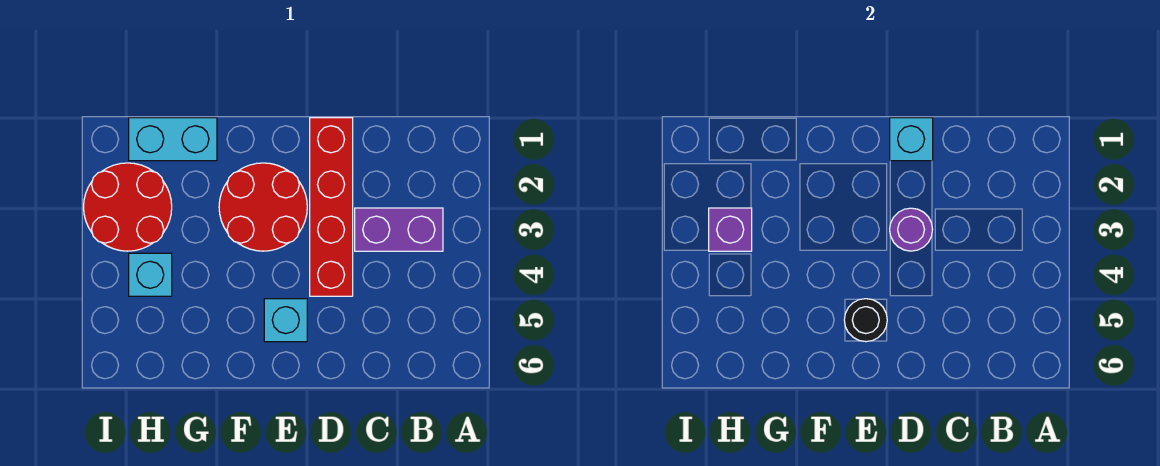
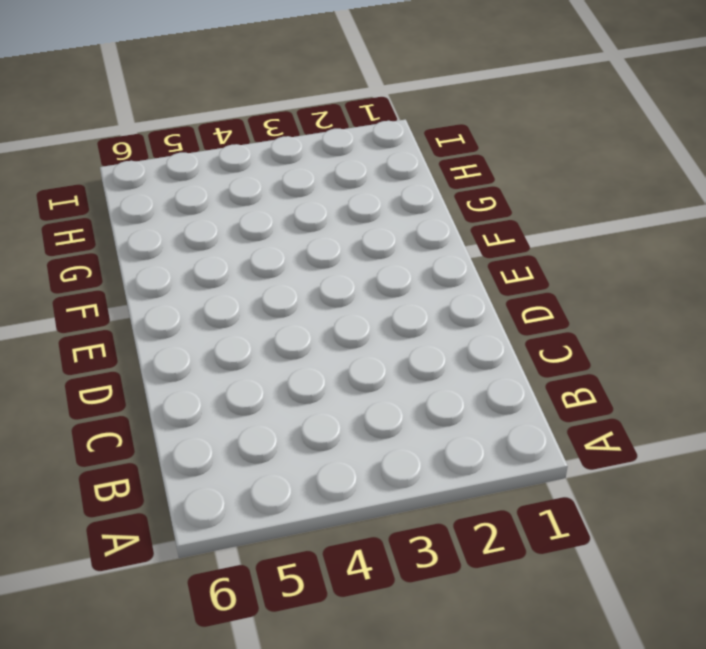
none -> purple 1x2 brick [355,208,443,251]
none -> red 1x4 brick [310,118,353,296]

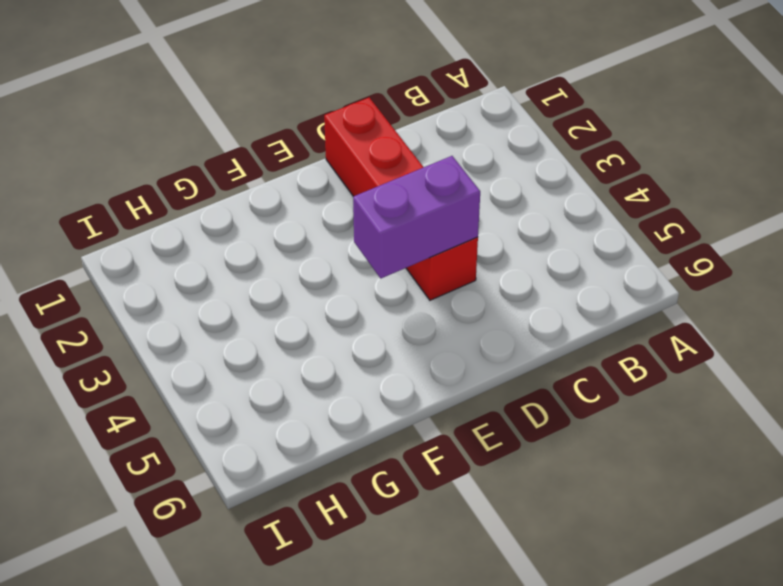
purple 1x2 brick [353,156,480,278] -> purple 1x2 brick moved to [355,208,443,251]
none -> red 2x2 round brick [219,163,307,251]
none -> cyan 1x1 brick [264,299,307,342]

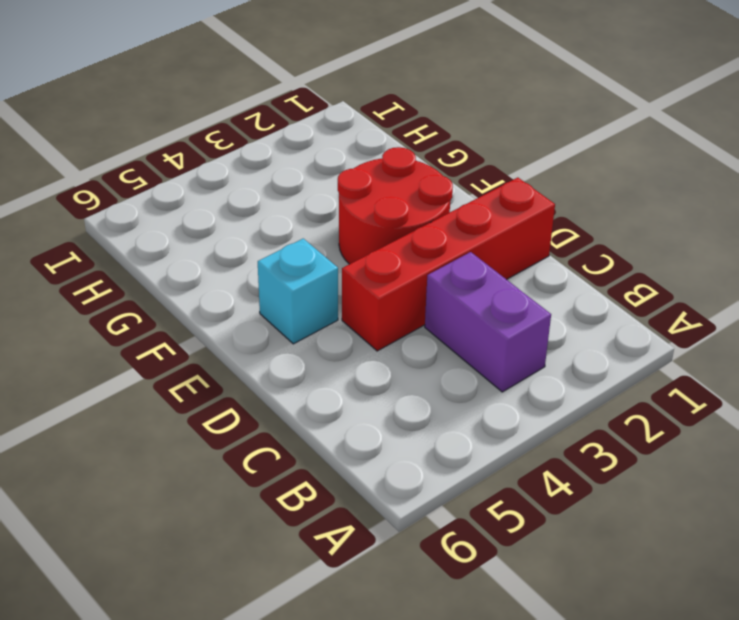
none -> cyan 1x2 brick [129,118,217,161]
none -> red 2x2 round brick [84,163,172,251]

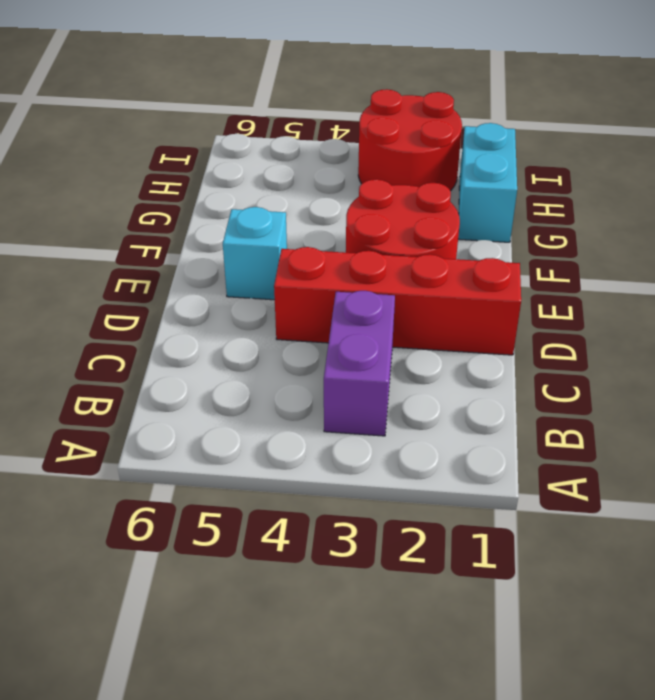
none -> cyan 1x1 brick [129,253,172,296]
none -> cyan 1x1 brick [890,118,933,161]

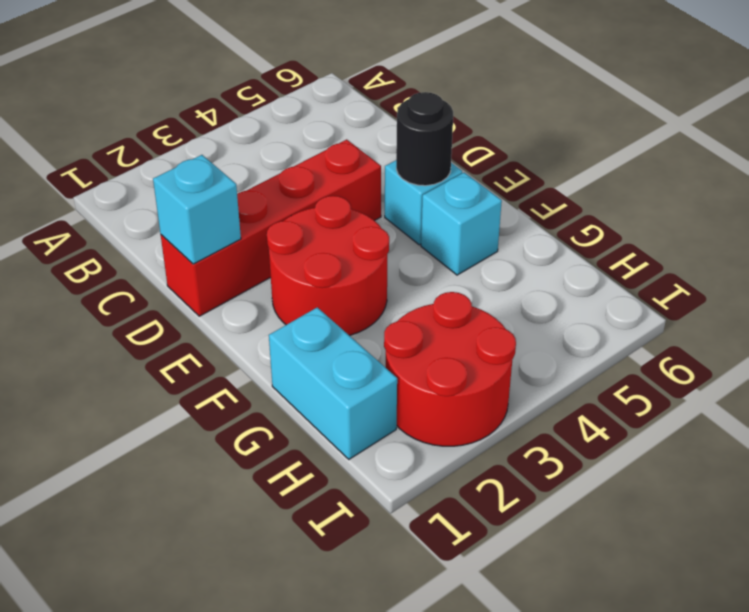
cyan 1x1 brick [421,172,502,275] -> cyan 1x1 brick moved to [129,253,172,296]
none -> purple 1x2 brick [355,208,443,251]
none -> purple 1x1 round brick [890,208,933,251]

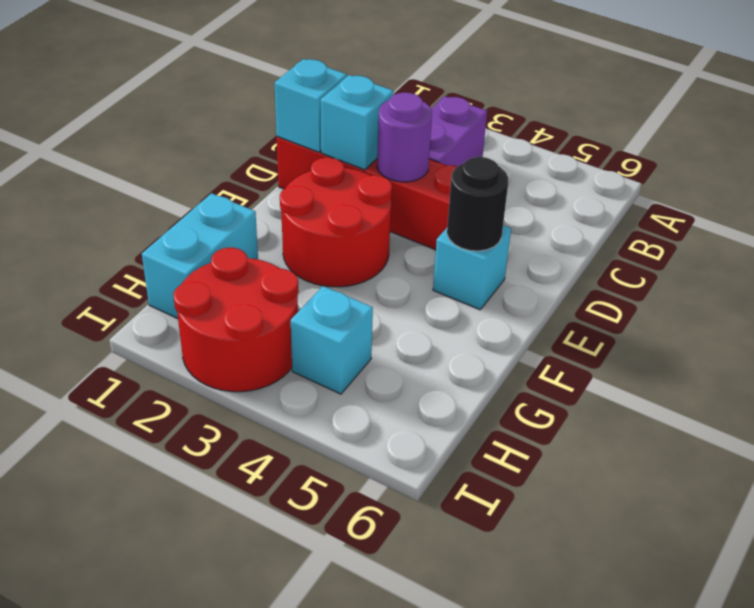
cyan 1x1 brick [321,75,394,170] -> none
none -> purple 1x1 brick [709,208,752,251]

